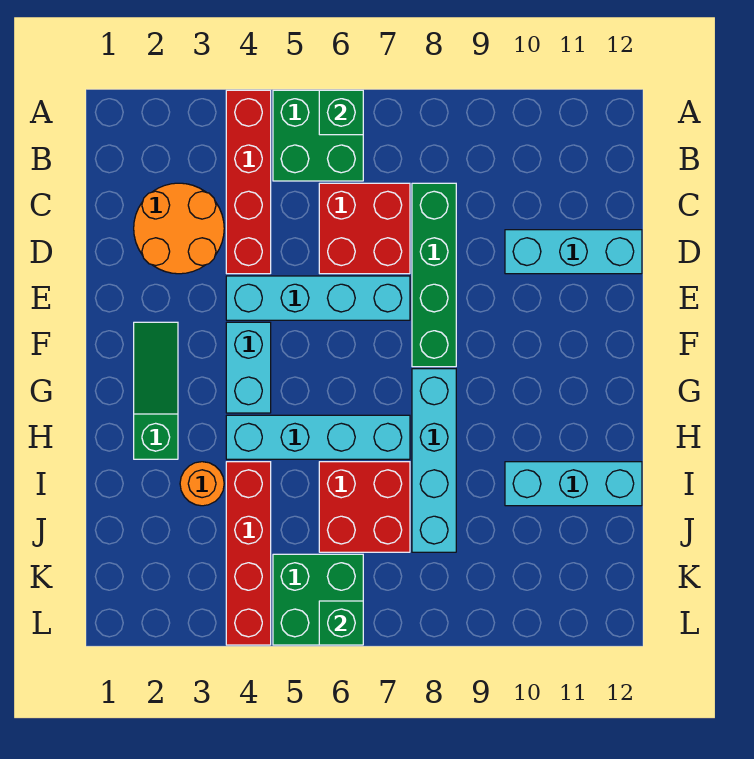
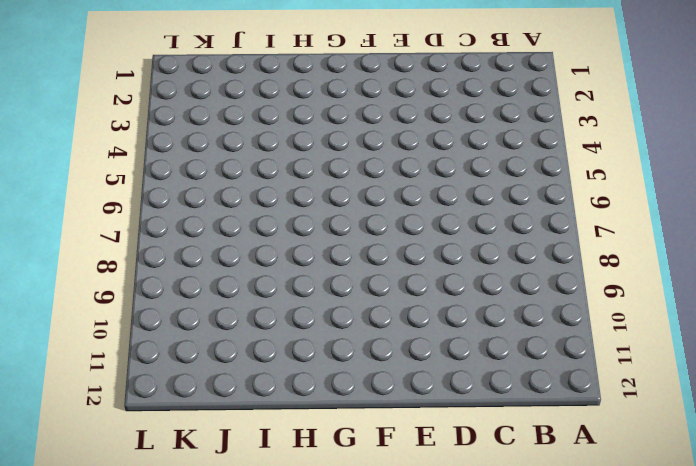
none -> red 1x4 brick [226,90,271,274]
none -> green 2x2 brick [273,90,363,181]
none -> orange 2x2 round brick [134,183,224,274]

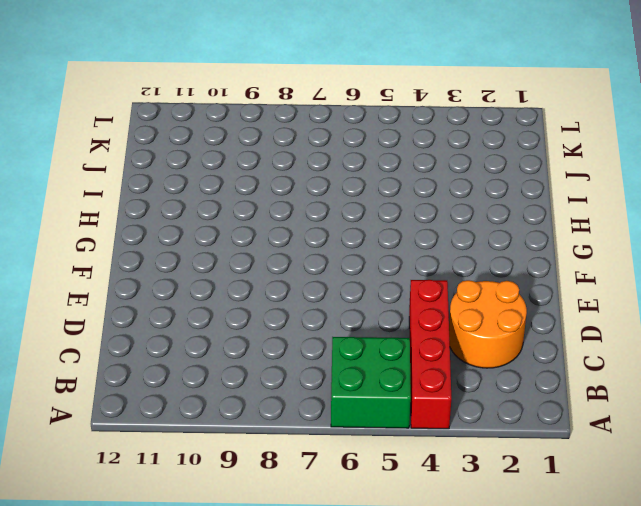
none -> red 2x2 brick [319,183,410,274]
none -> green 1x4 brick [412,183,456,367]
none -> cyan 1x3 brick [505,230,642,274]

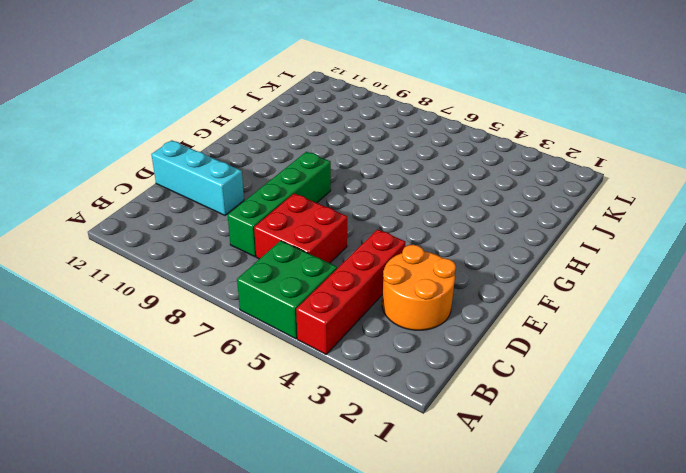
none -> cyan 1x4 brick [226,276,410,320]
none -> green 1x3 slope [134,322,178,459]
none -> cyan 1x2 brick [226,322,271,413]

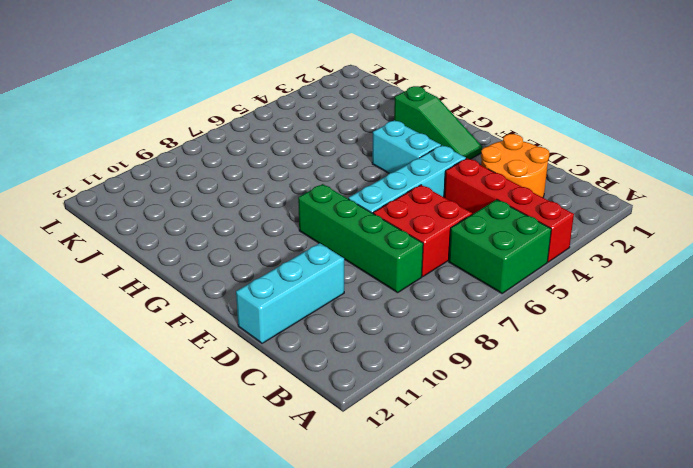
none -> cyan 1x4 brick [412,369,456,552]
none -> cyan 1x4 brick [226,415,410,459]
none -> orange 1x1 round brick [180,462,224,506]

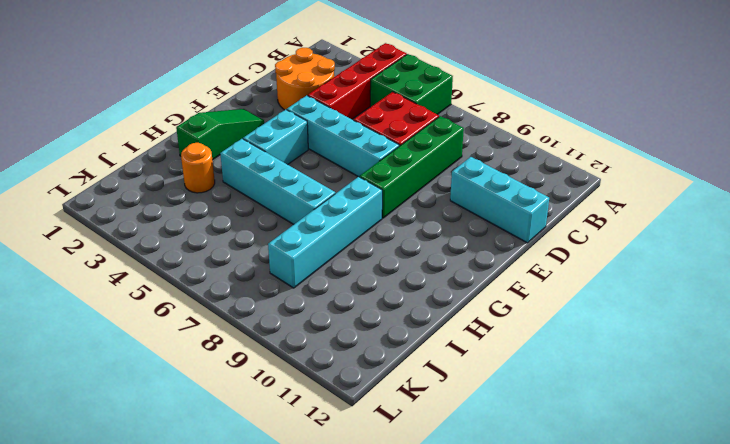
none -> red 1x4 brick [226,462,271,645]
none -> red 2x2 brick [319,462,410,552]
none -> cyan 1x3 brick [505,462,642,506]

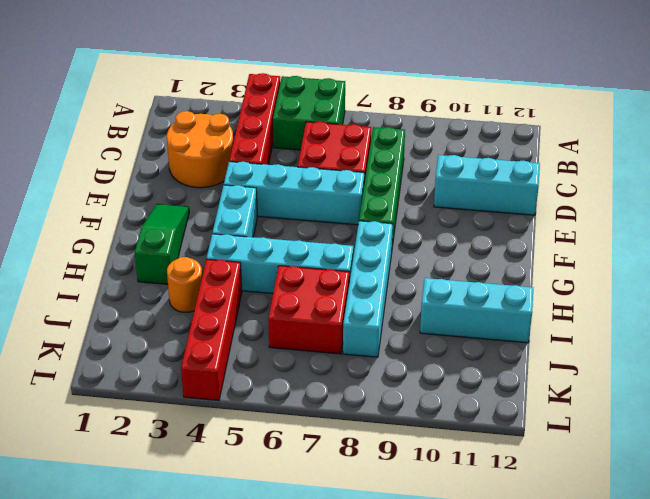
none -> green 2x2 brick [273,554,363,645]
none -> green 1x1 brick [319,90,363,135]
none -> green 1x1 brick [319,601,363,645]

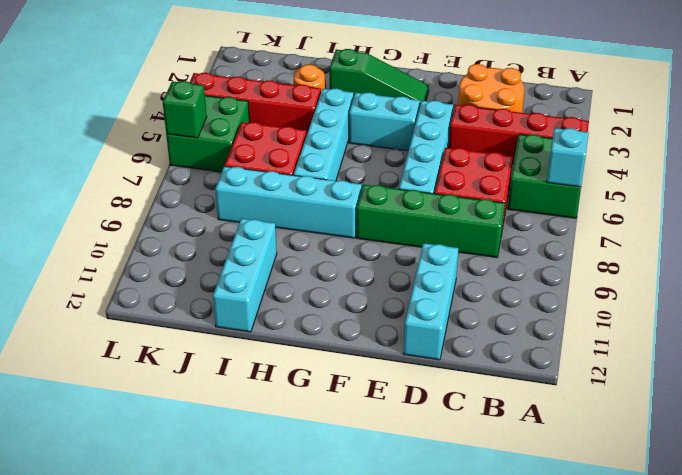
cyan 1x1 brick [547,128,588,187] -> green 1x1 brick [319,90,363,135]

